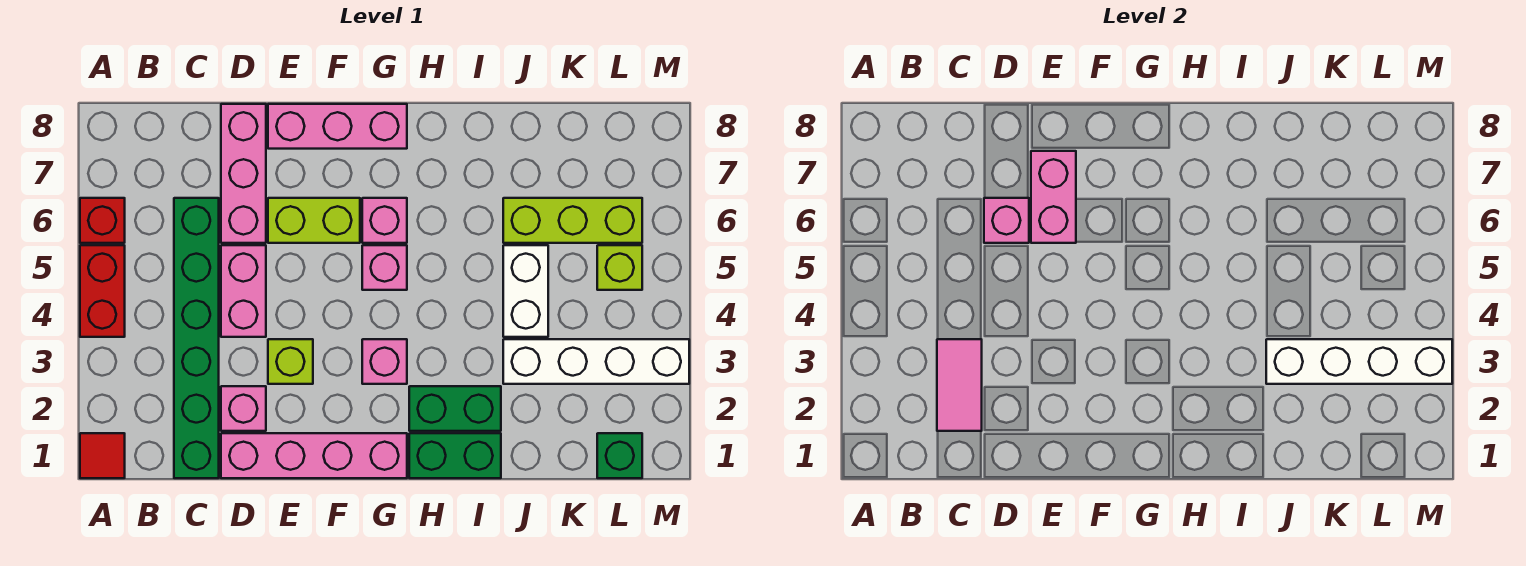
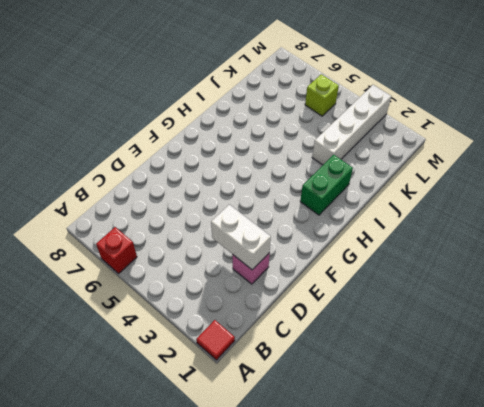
white 1x2 brick [211,205,271,270] -> white 1x2 brick moved to [503,245,548,337]
none -> red 1x2 brick [80,245,125,337]
none -> green 1x6 brick [174,198,219,478]
none -> pink 1x4 brick [221,433,407,478]

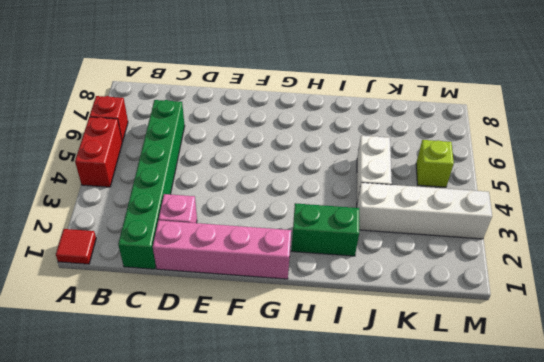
none -> pink 1x2 brick [221,245,266,337]
none -> pink 1x3 brick [221,104,266,243]
none -> lime 1x1 brick [268,339,313,384]

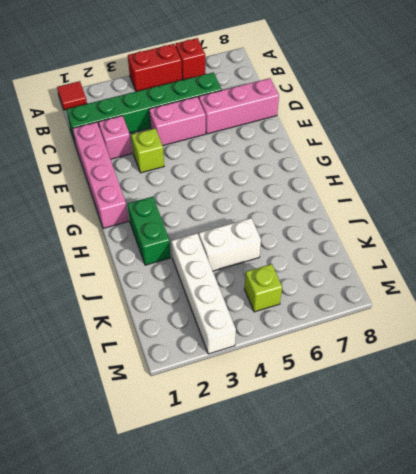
none -> lime 1x2 brick [268,198,360,243]
none -> pink 1x3 brick [268,104,407,149]
none -> pink 1x1 brick [362,339,407,384]

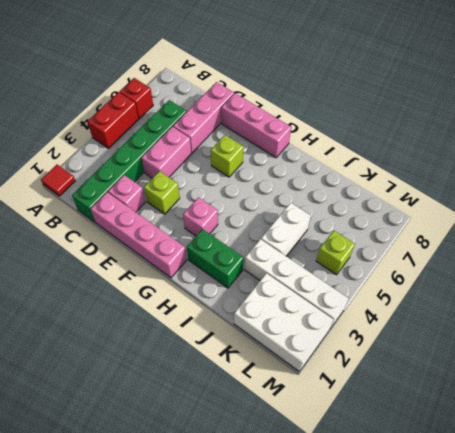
lime 1x1 brick [211,135,243,177] -> lime 1x2 brick [268,198,360,243]
white 2x3 brick [234,273,334,372] -> green 1x1 brick [597,433,642,478]
none -> pink 1x1 brick [362,245,407,290]
none -> pink 1x1 brick [362,198,407,243]
none -> green 1x2 brick [409,433,501,478]

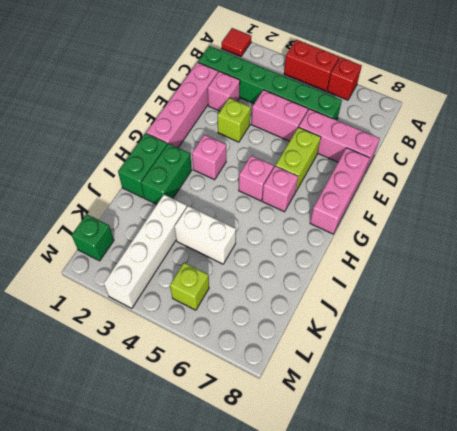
none -> lime 1x3 brick [503,198,642,243]
none -> pink 1x2 tile [937,339,982,431]
none -> pink 1x1 brick [984,198,1029,243]

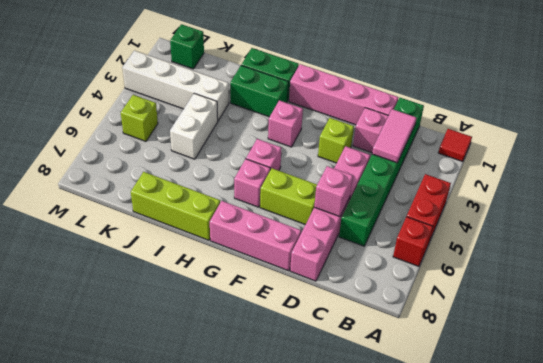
lime 1x3 brick [131,172,220,240] -> lime 1x3 brick moved to [503,198,642,243]
none -> pink 1x2 brick [1031,151,1076,243]
none -> white 1x4 brick [1266,339,1452,384]

